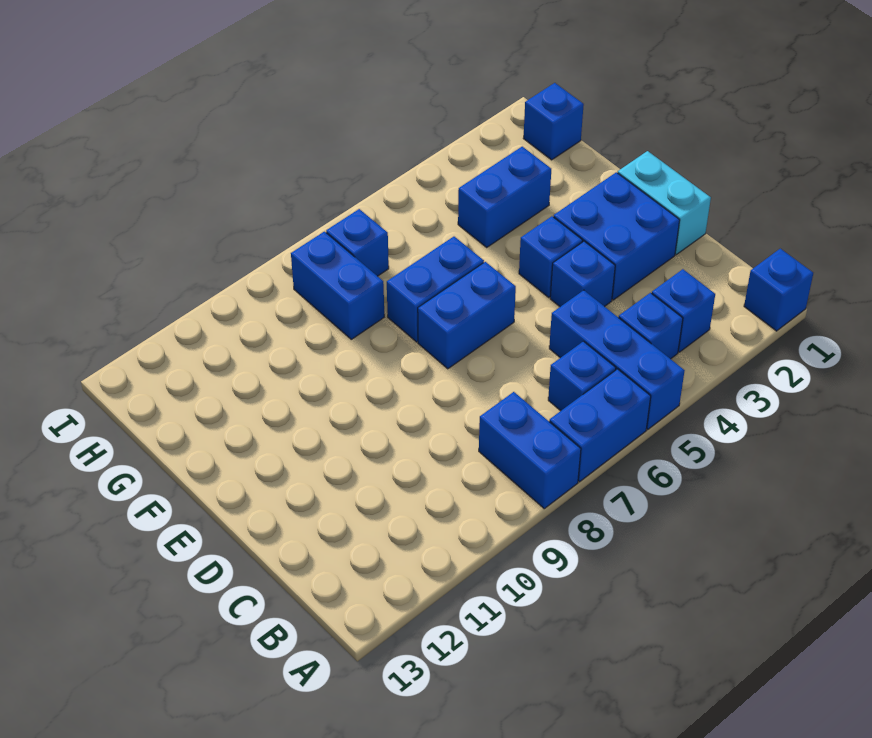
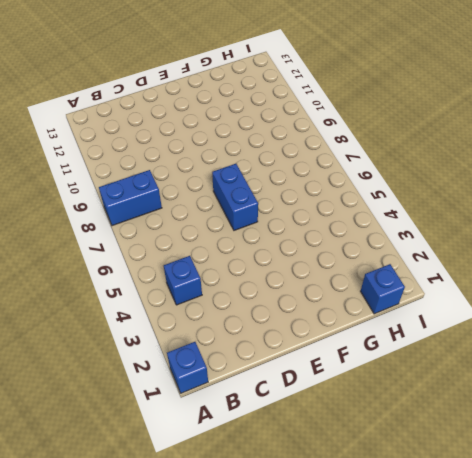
none -> blue 1x3 brick [549,290,685,429]
none -> blue 1x2 brick [549,369,651,482]
none -> blue 1x1 brick [652,269,715,352]

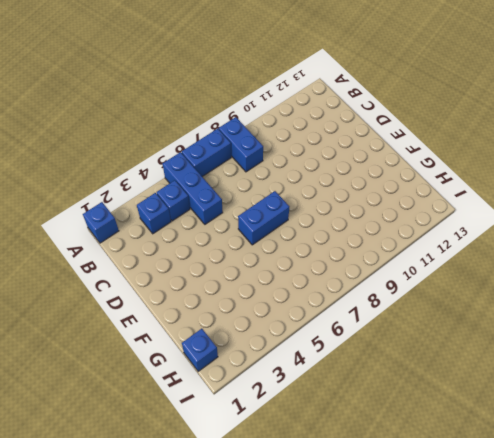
none -> blue 1x1 brick [548,341,616,411]
none -> cyan 1x2 brick [618,151,711,255]
none -> blue 2x2 brick [554,172,680,300]

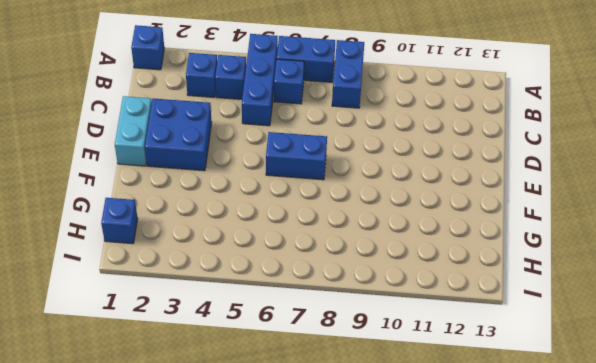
none -> blue 1x1 brick [550,241,615,307]
none -> blue 1x1 brick [519,216,583,297]
none -> blue 1x2 brick [387,237,484,342]

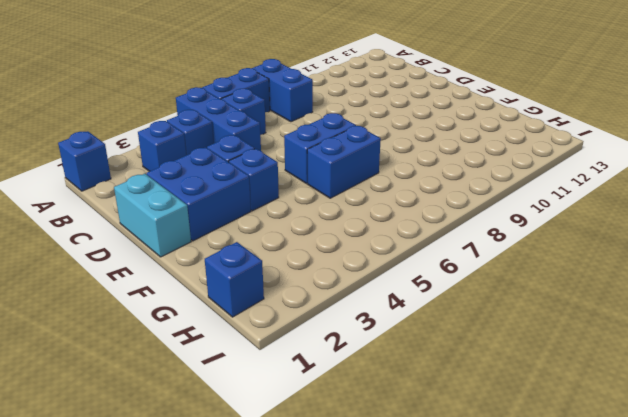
none -> blue 1x2 brick [458,147,551,247]
none -> blue 1x2 brick [291,232,384,339]
none -> blue 1x1 brick [326,209,389,276]

